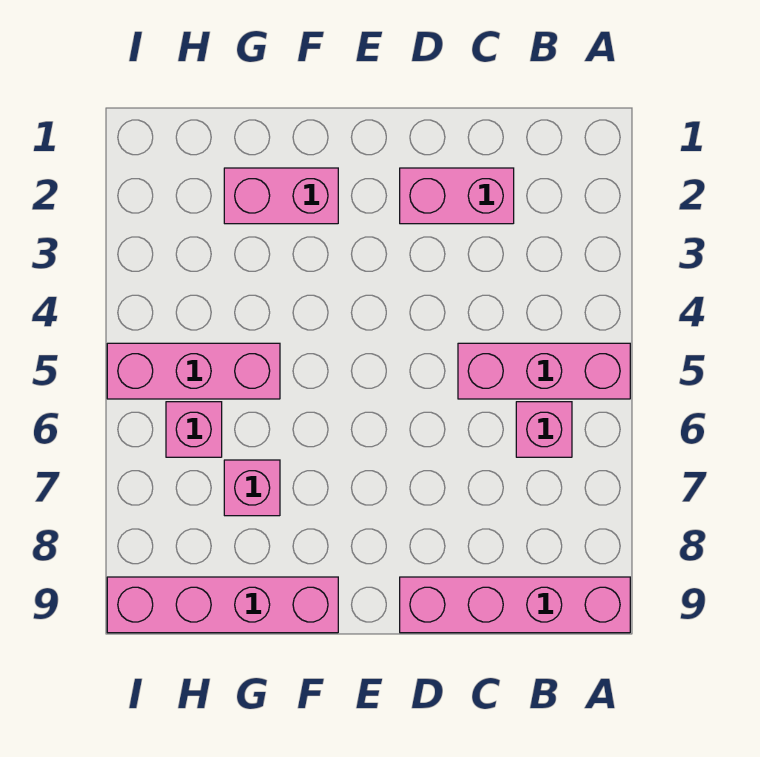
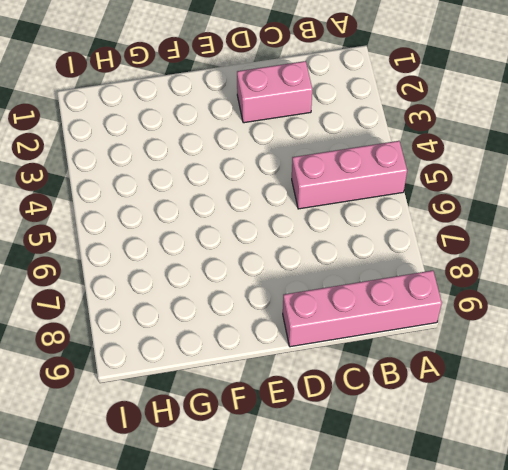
none -> pink 1x1 brick [516,402,572,457]
none -> pink 1x2 brick [224,168,338,224]

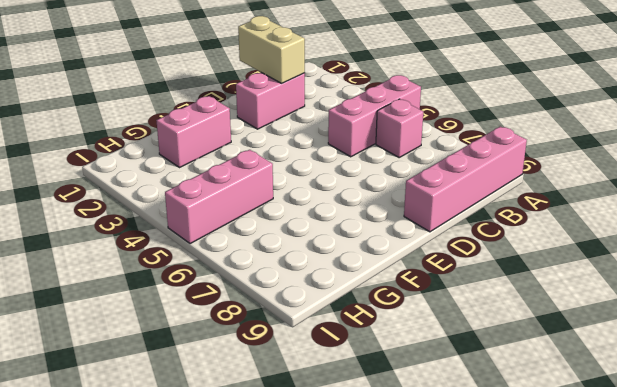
tan 1x2 brick [238,16,305,83] -> none
none -> pink 1x4 brick [107,577,338,633]
none -> pink 1x1 brick [224,460,280,516]

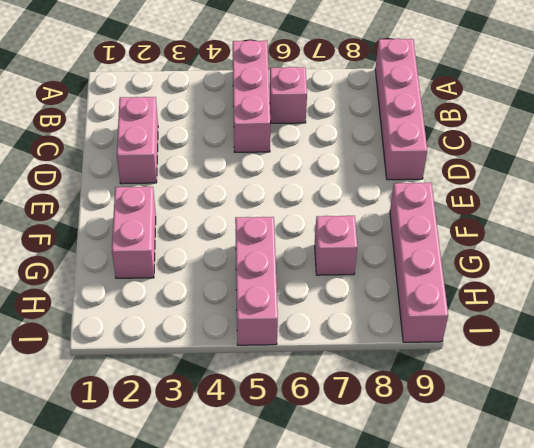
none -> pink 1x1 brick [166,402,222,457]

